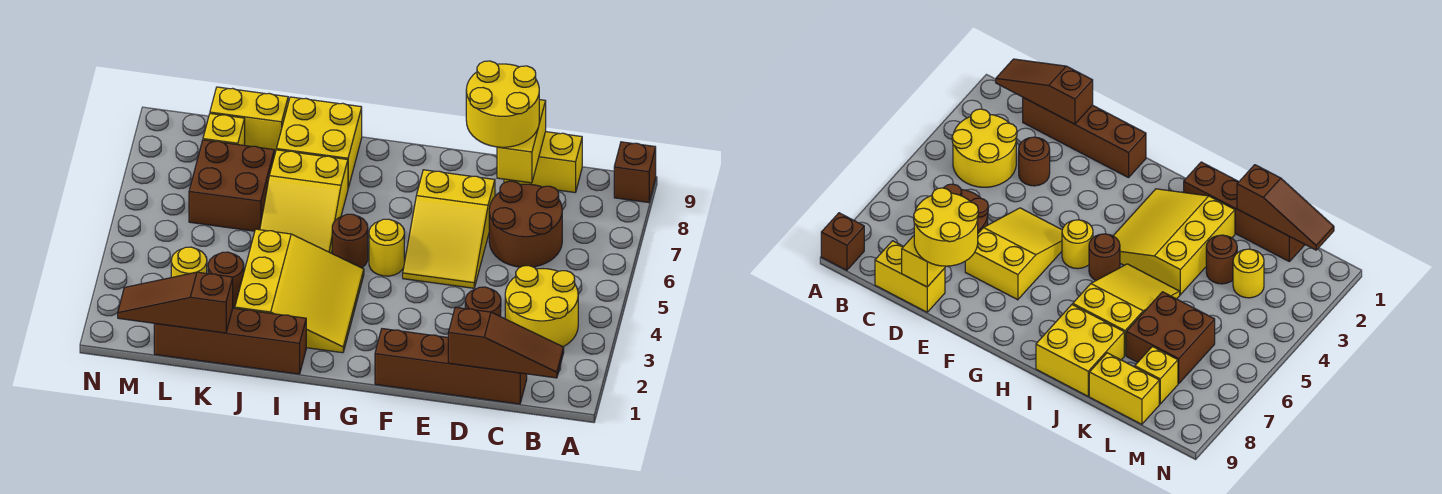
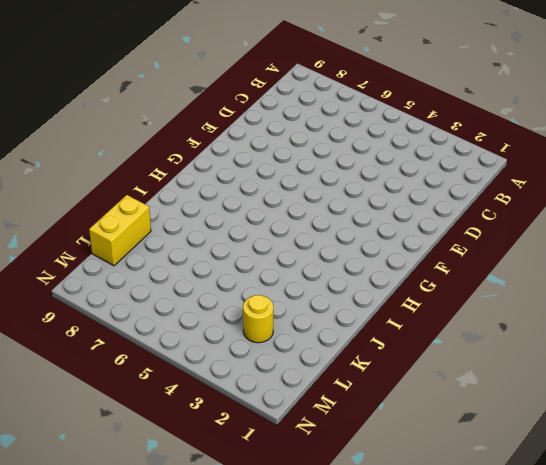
none -> brown 1x1 brick [614,142,656,203]
none -> yellow 2x2 round brick [505,266,578,347]
none -> brown 1x4 brick [375,329,527,404]

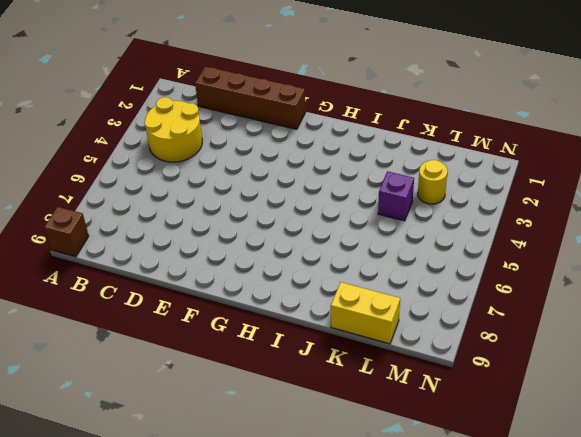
purple 1x1 brick [378,171,414,221] -> none
none -> brown 2x2 round brick [489,181,562,267]
none -> yellow 1x2 brick [504,132,582,192]
none -> brown 1x1 round brick [465,287,501,317]

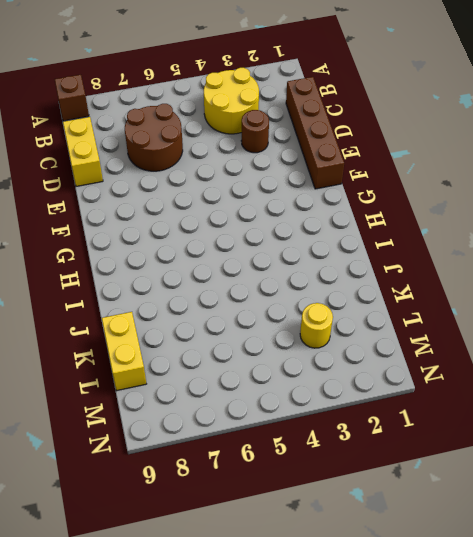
none -> yellow 2x3 slope [403,170,495,288]
none -> yellow 1x1 round brick [369,219,404,276]
none -> yellow 3x3 slope [235,229,364,353]

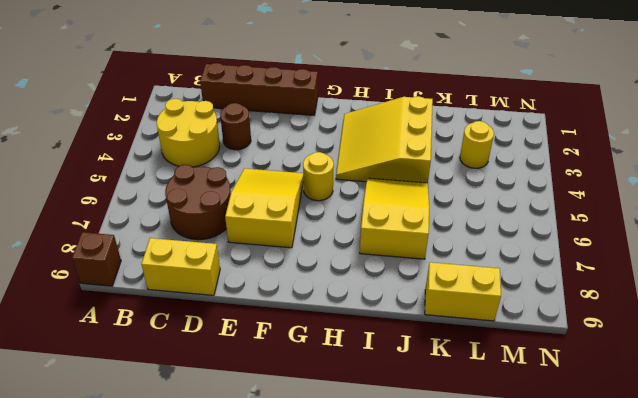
none -> brown 1x1 round brick [332,214,368,268]
none -> brown 1x4 brick [154,308,306,374]
none -> yellow 2x2 brick [276,97,362,188]

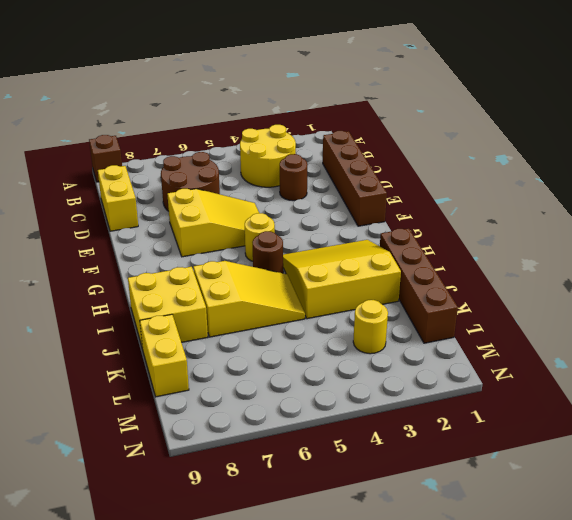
none -> brown 1x1 round brick [208,252,244,308]
none -> brown 2x2 brick [189,140,274,231]
none -> yellow 1x1 brick [203,114,245,145]

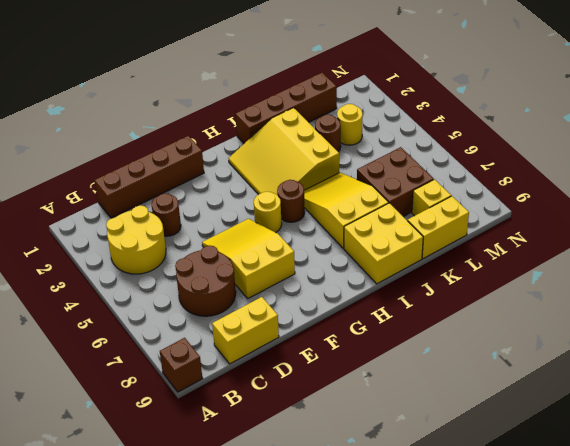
none -> brown 1x3 slope [448,307,564,378]
none -> yellow 1x2 brick [497,100,546,183]
none -> brown 1x3 slope [118,272,233,333]

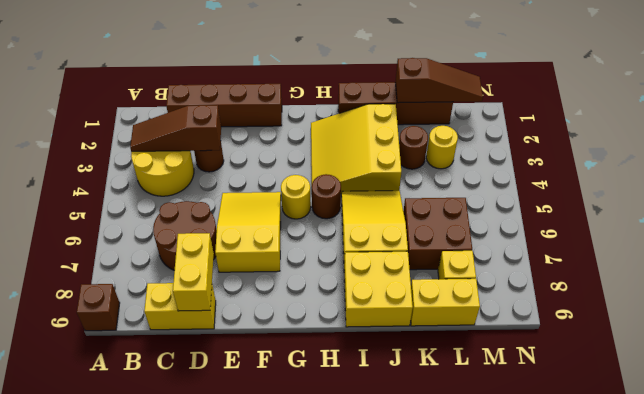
brown 1x3 slope [130,105,221,151] -> brown 1x3 slope moved to [448,307,564,378]
none -> yellow 2x2 round brick [466,61,539,147]

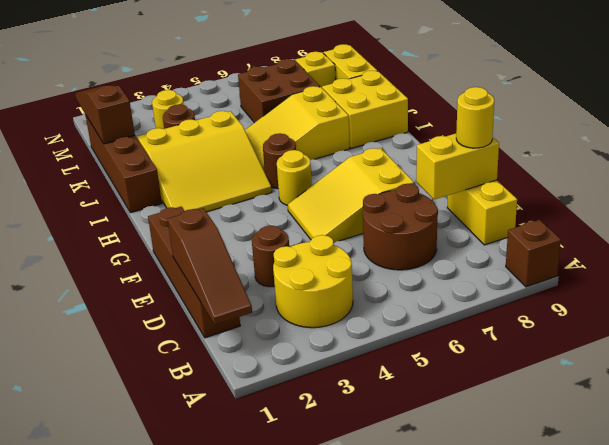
yellow 1x1 round brick [456,87,494,148] -> yellow 2x2 round brick [466,61,539,147]

